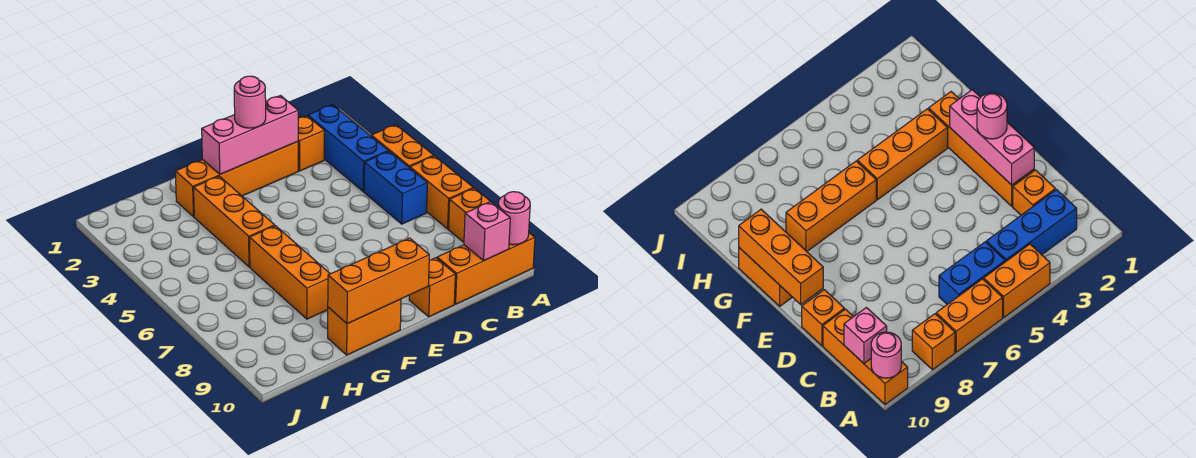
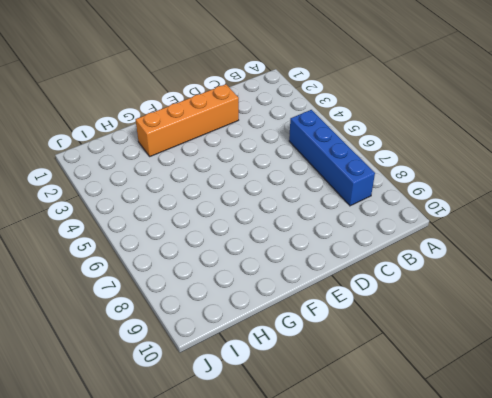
blue 1x4 brick [289,110,375,206] -> blue 1x2 brick [364,151,427,224]
none -> orange 1x2 brick [371,125,434,168]
none -> orange 1x2 brick [410,156,473,229]
none -> orange 1x1 brick [448,188,491,242]

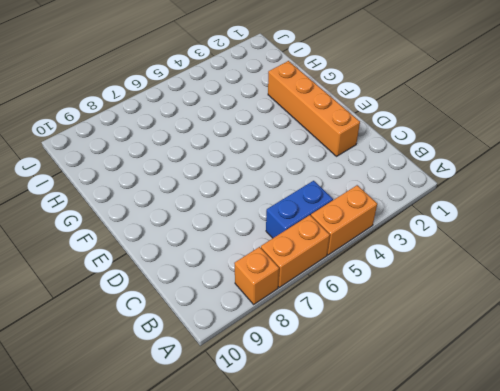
none -> orange 1x3 brick [437,233,535,304]
none -> blue 1x3 brick [308,105,388,192]
none -> orange 1x1 brick [298,116,324,171]

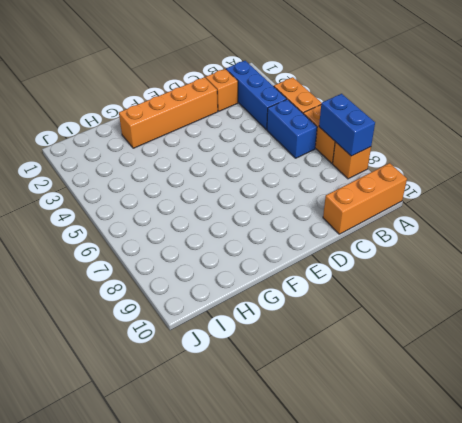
blue 1x2 brick [319,94,375,156] -> none
none -> orange 1x1 brick [409,258,455,317]
none -> orange 1x2 brick [328,299,401,355]
none -> orange 1x3 brick [194,176,275,267]

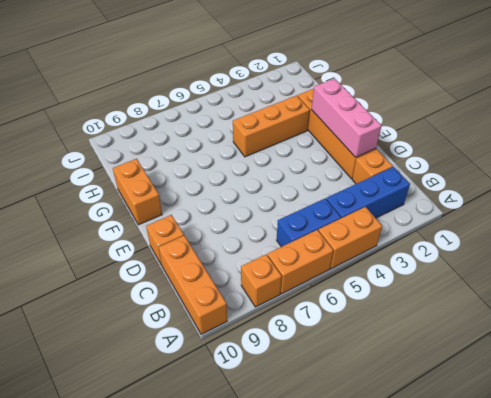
none -> orange 1x3 brick [250,226,330,319]
none -> pink 1x1 round brick [498,192,530,245]
none -> pink 1x1 brick [464,202,510,261]

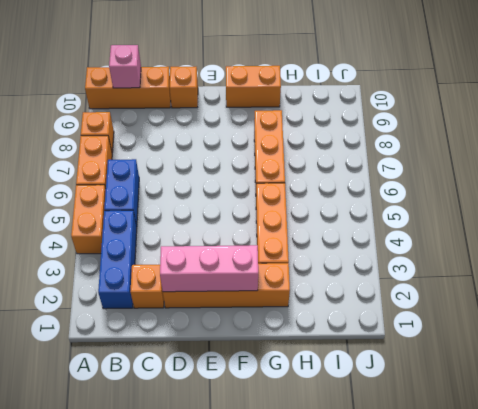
none -> pink 1x1 round brick [498,192,530,245]
none -> orange 1x3 brick [328,238,429,324]
none -> pink 1x1 round brick [234,76,266,128]

